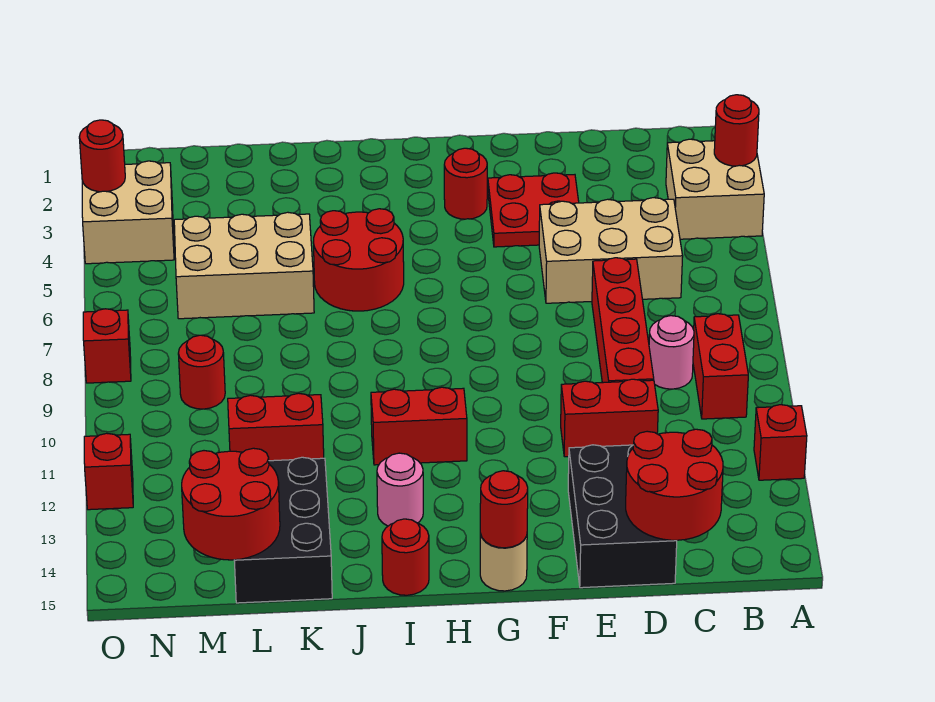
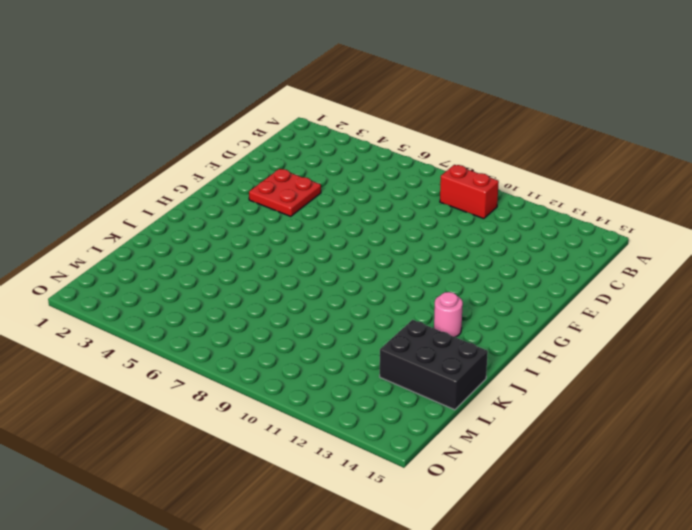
none -> tan 2x2 brick [666,139,764,239]
none -> red 1x1 brick [754,405,807,480]
none -> tan 2x3 brick [539,198,683,303]

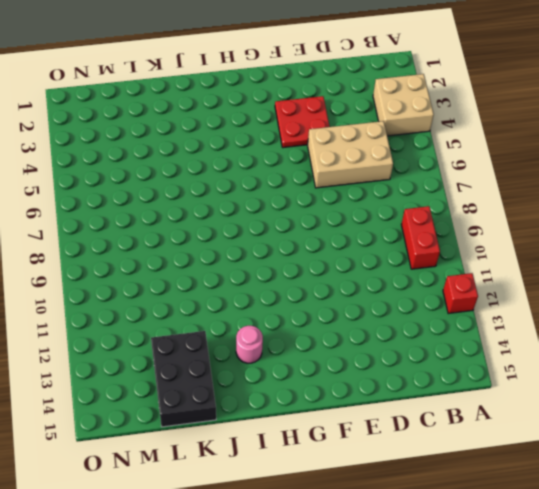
none -> pink 1x1 round brick [649,316,694,389]
none -> red 1x4 brick [592,258,654,383]
none -> red 1x2 brick [561,379,658,457]

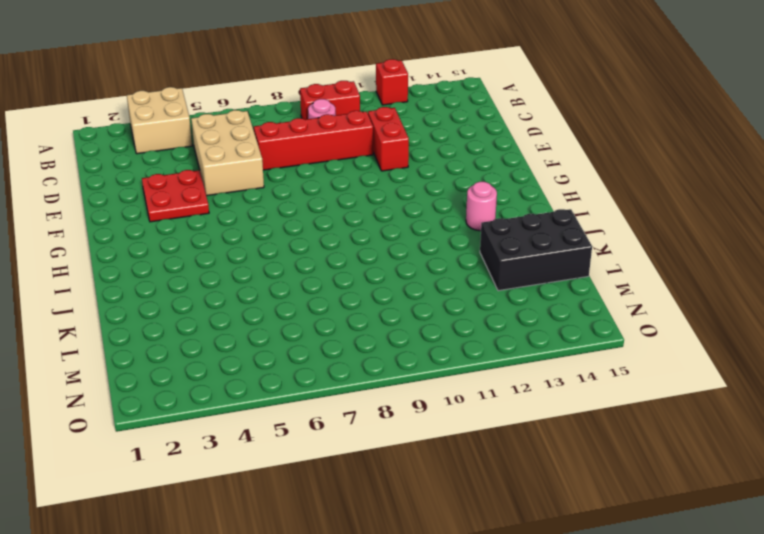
none -> black 2x3 brick [568,445,677,588]
none -> red 1x1 round brick [444,148,487,219]
none -> tan 1x1 round brick [480,534,527,591]

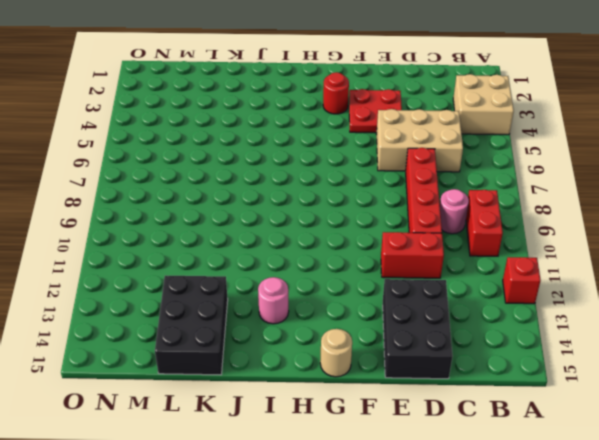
none -> red 1x2 brick [371,387,467,465]
none -> red 2x2 round brick [313,209,404,311]
none -> red 1x1 round brick [382,519,429,595]

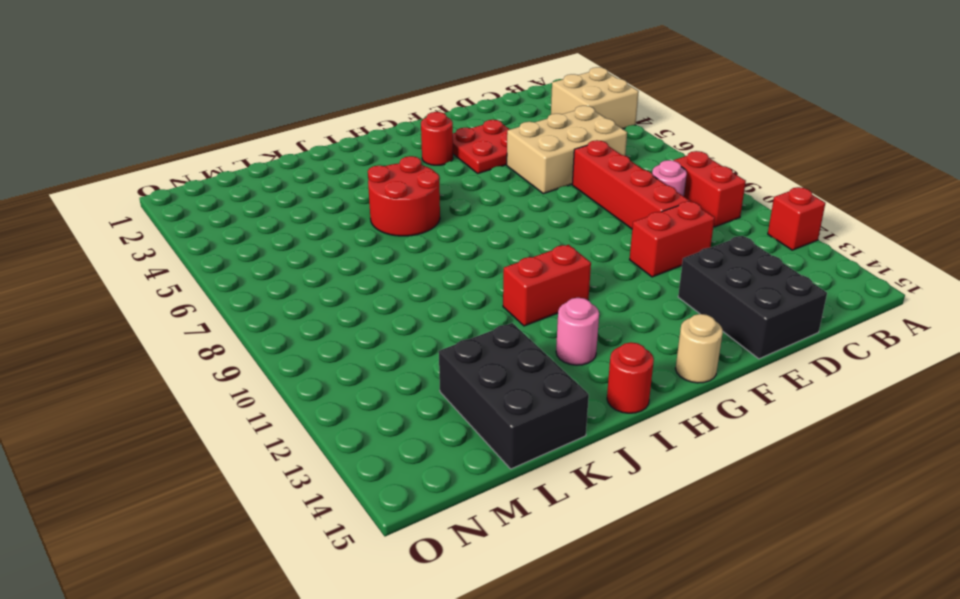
none -> tan 2x3 brick [174,212,314,319]
none -> red 1x2 brick [228,393,324,461]
none -> red 1x1 round brick [178,335,225,409]

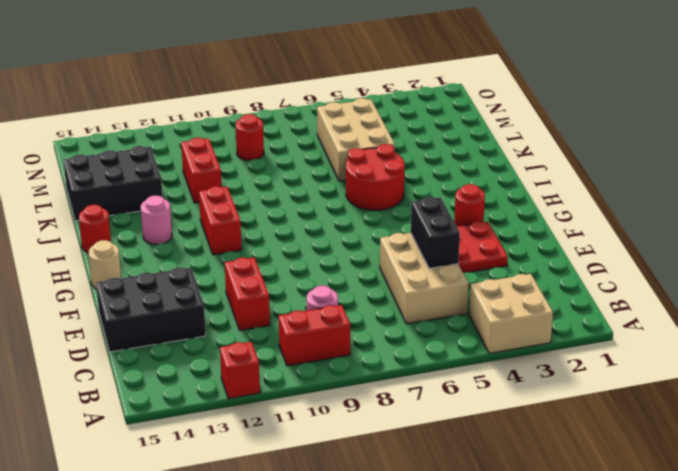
black 1x2 brick [411,197,460,268] -> none
none -> red 1x4 brick [592,258,654,383]
none -> tan 2x2 brick [82,161,174,264]
none -> red 1x1 brick [83,309,131,383]

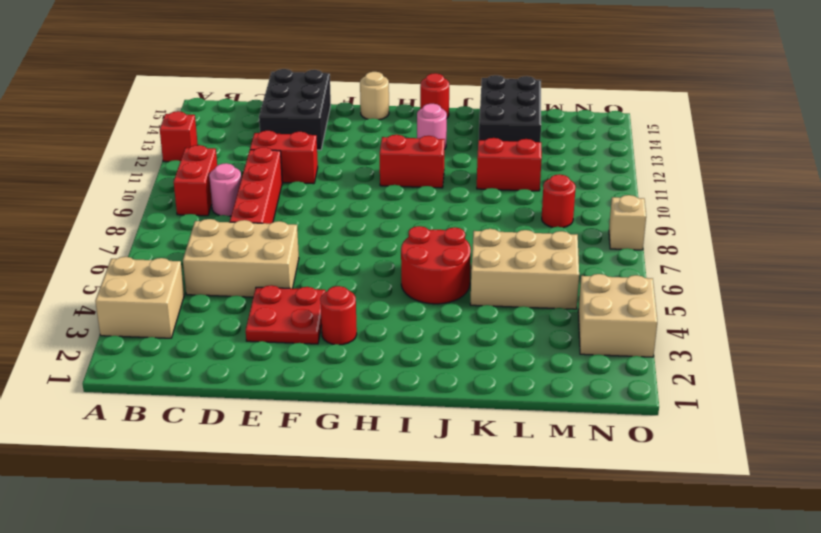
tan 1x1 brick [609,195,646,250] -> red 1x1 brick [83,309,131,383]
none -> red 1x1 brick [84,433,133,510]
none -> red 1x1 round brick [714,95,759,166]
none -> red 2x2 round brick [626,429,723,541]

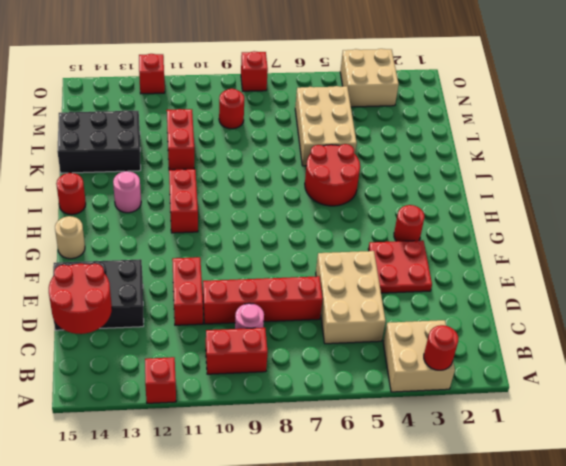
none -> red 1x1 round brick [480,471,528,548]
none -> red 2x2 round brick [182,448,280,560]
none -> red 1x1 round brick [79,120,125,192]

